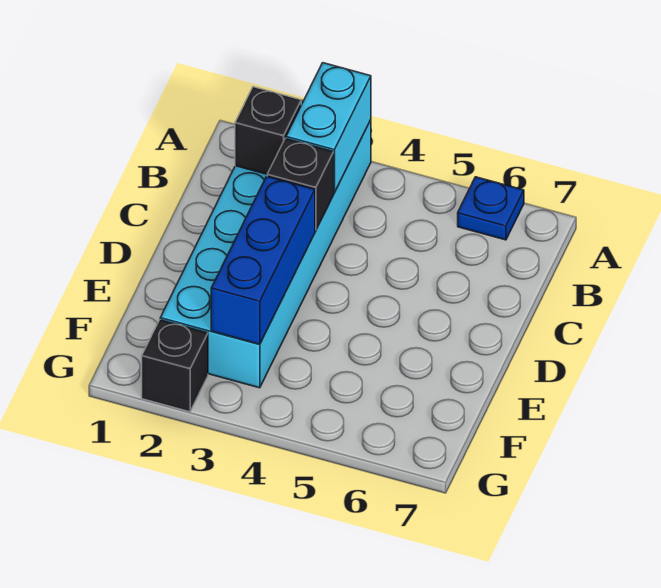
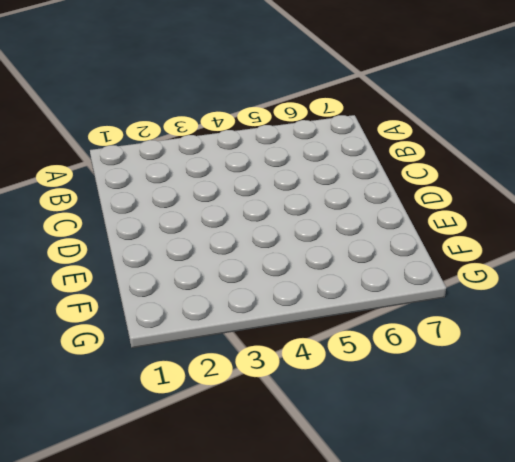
none -> cyan 2x6 brick [160,100,371,388]
none -> blue 1x1 plate [458,177,524,240]

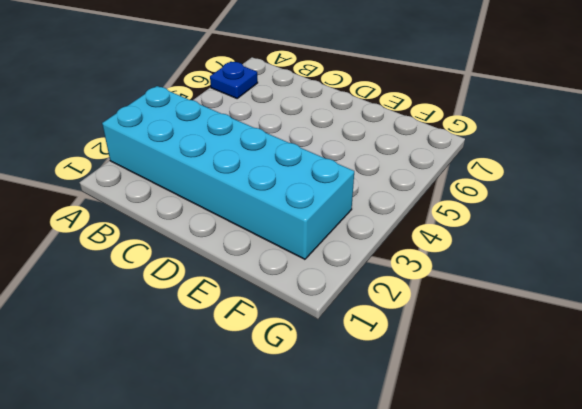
none -> black 1x1 brick [142,320,208,412]
none -> cyan 1x2 brick [286,63,371,193]

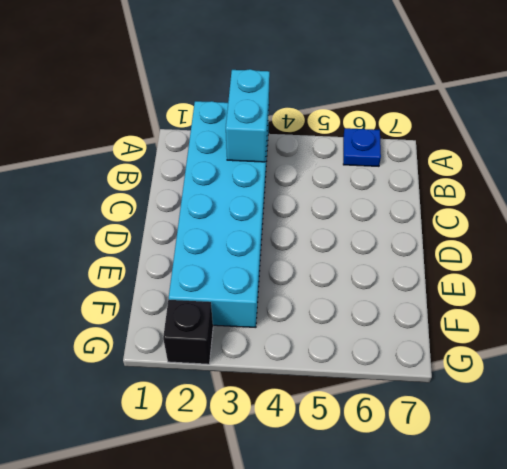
none -> black 1x1 brick [235,87,301,174]
none -> black 1x1 brick [267,138,334,231]

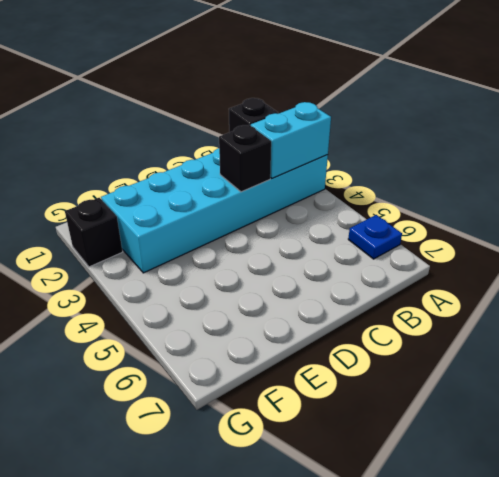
none -> blue 1x3 brick [211,176,315,344]

